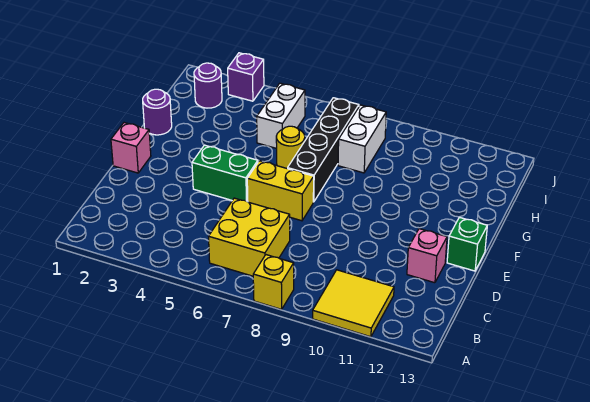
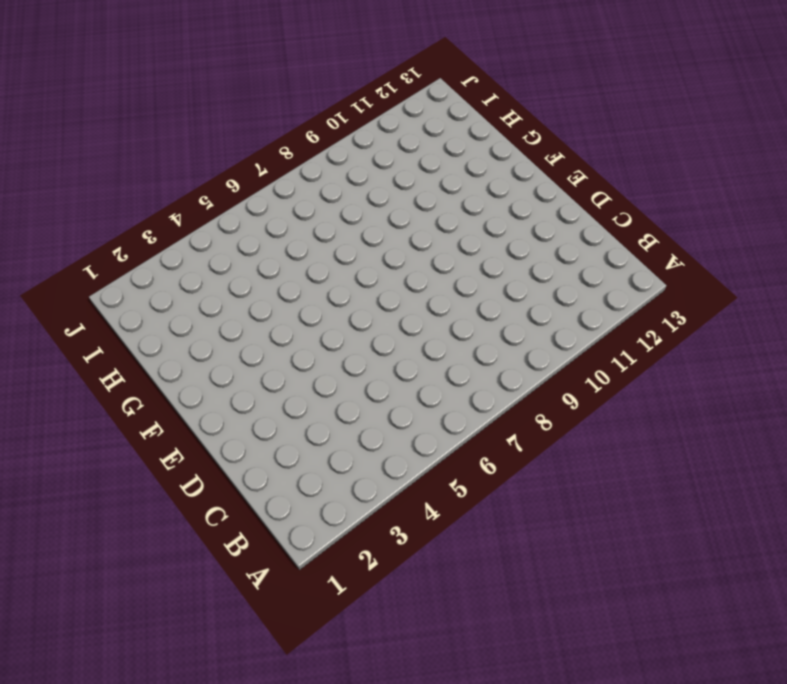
none -> yellow 1x1 brick [253,255,294,309]
none -> yellow 2x2 tile [313,270,394,337]
none -> yellow 2x2 brick [209,198,290,276]

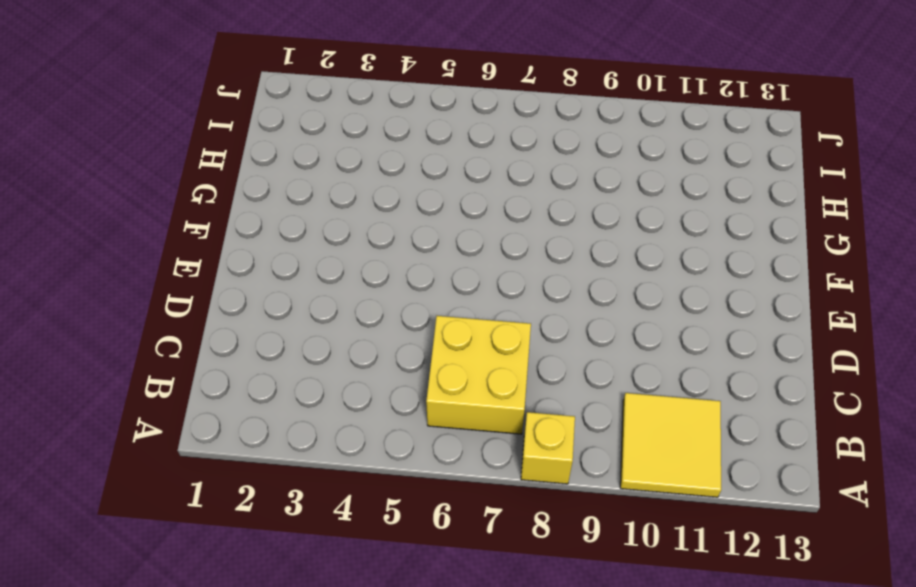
none -> pink 1x1 brick [407,229,447,283]
none -> pink 1x1 brick [111,123,151,173]
none -> green 1x2 brick [192,145,258,202]

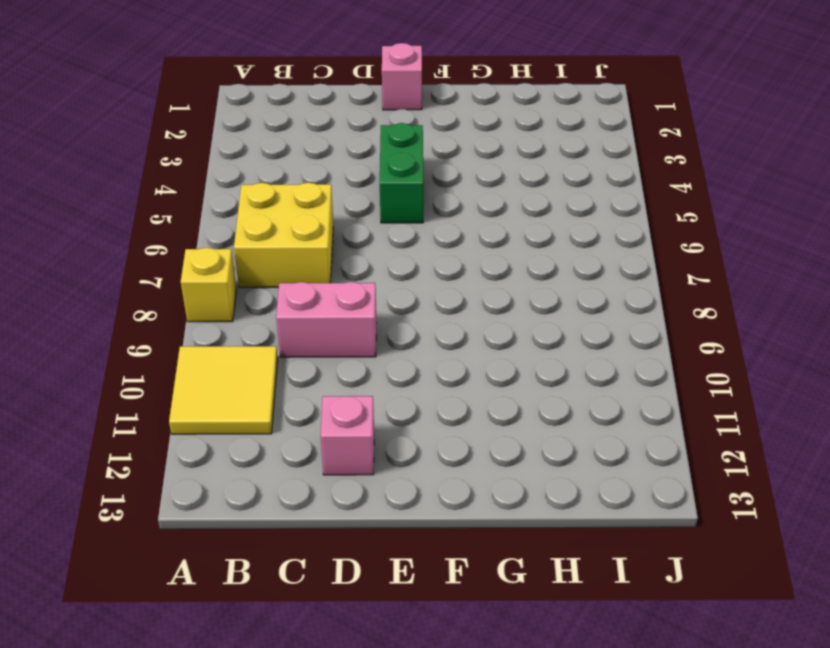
pink 1x2 brick [276,282,376,357] -> none
none -> yellow 1x2 brick [247,161,314,221]
none -> green 1x1 brick [447,217,487,271]
none -> black 1x4 brick [288,98,359,202]

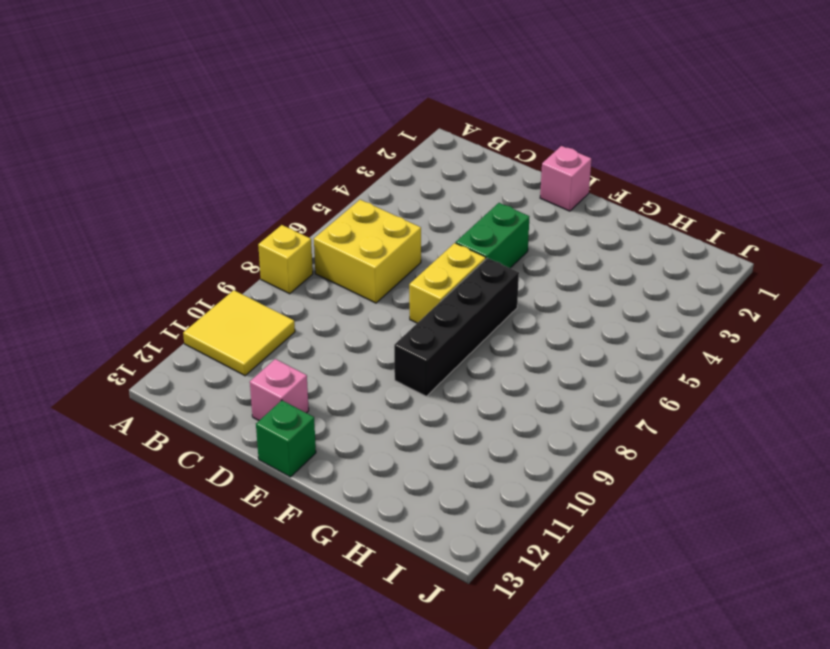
black 1x4 brick [394,258,519,396] -> black 1x4 brick turned to [288,98,359,202]
none -> purple 1x1 round brick [143,89,172,135]
none -> yellow 1x1 round brick [276,126,305,169]
none -> white 1x2 brick [257,83,305,149]

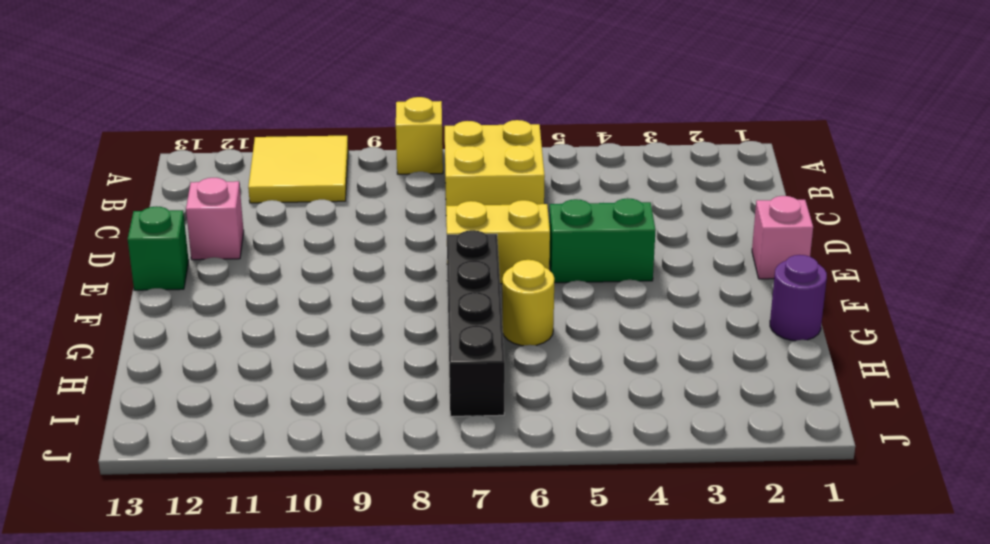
none -> white 1x2 brick [257,83,305,149]
none -> white 1x2 brick [338,105,386,173]
none -> purple 1x1 round brick [194,63,222,108]

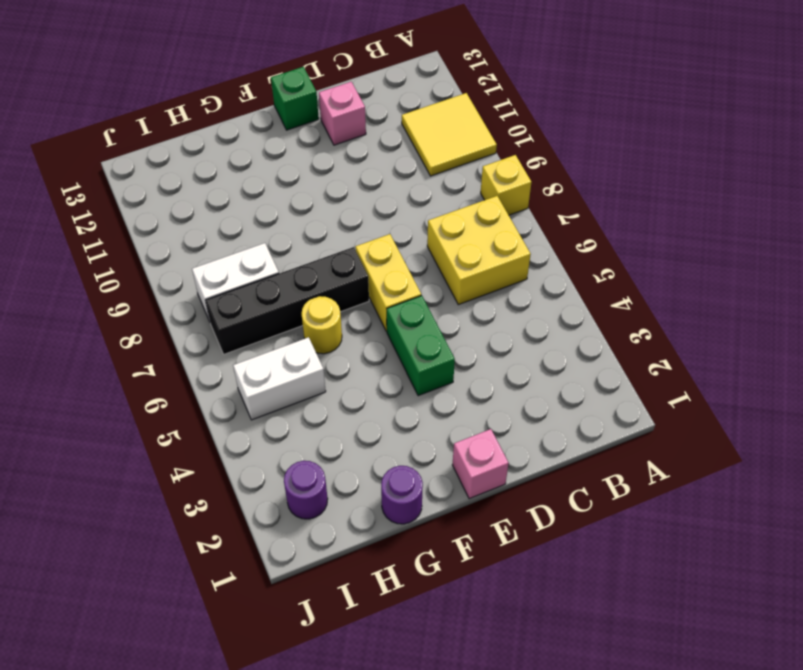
none -> purple 1x1 brick [228,53,264,101]

